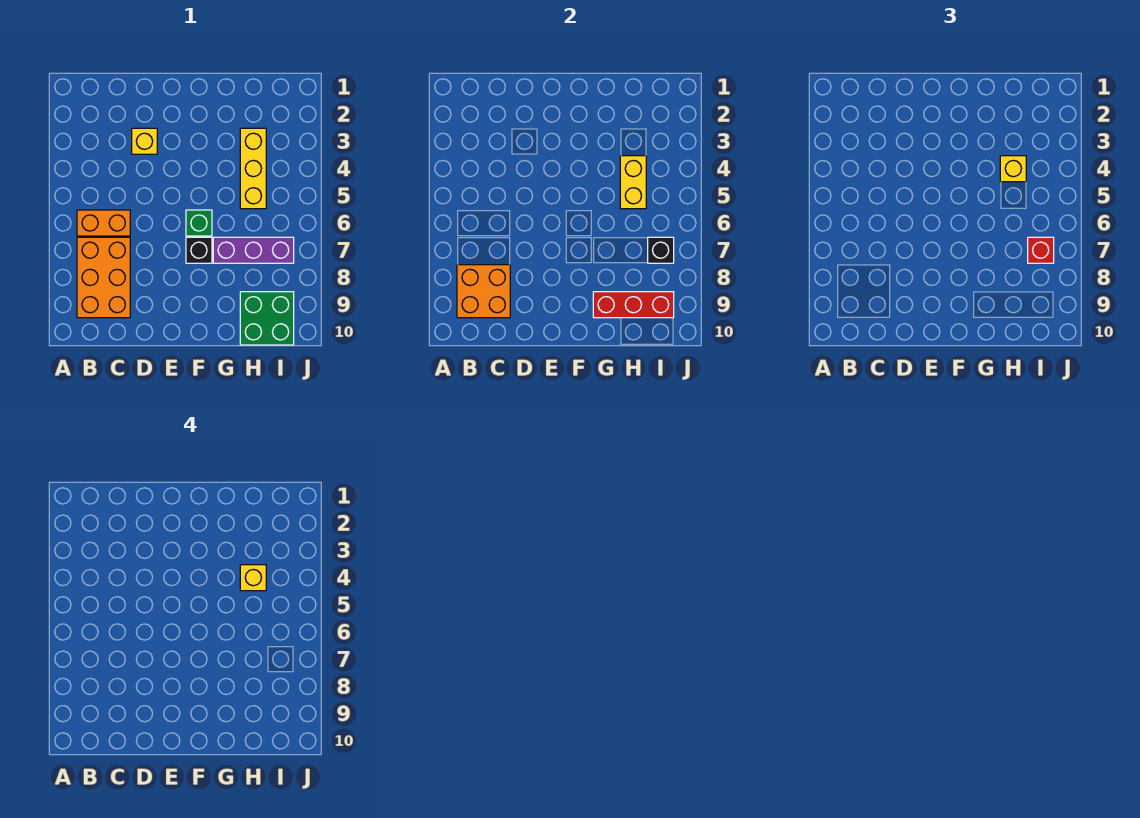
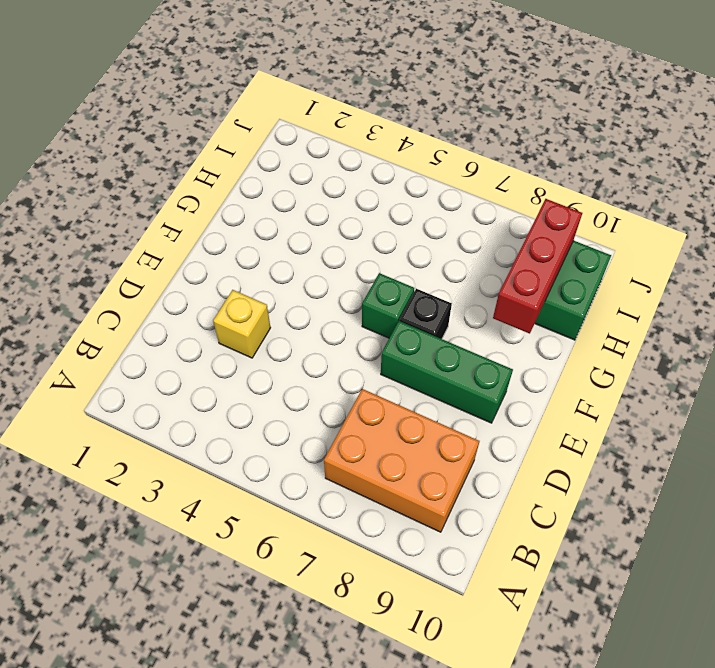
green 1x3 brick [381,321,513,423] -> none
none -> orange 1x2 brick [77,210,130,236]
none -> purple 1x3 brick [213,237,294,263]
none -> yellow 1x3 brick [240,128,266,209]

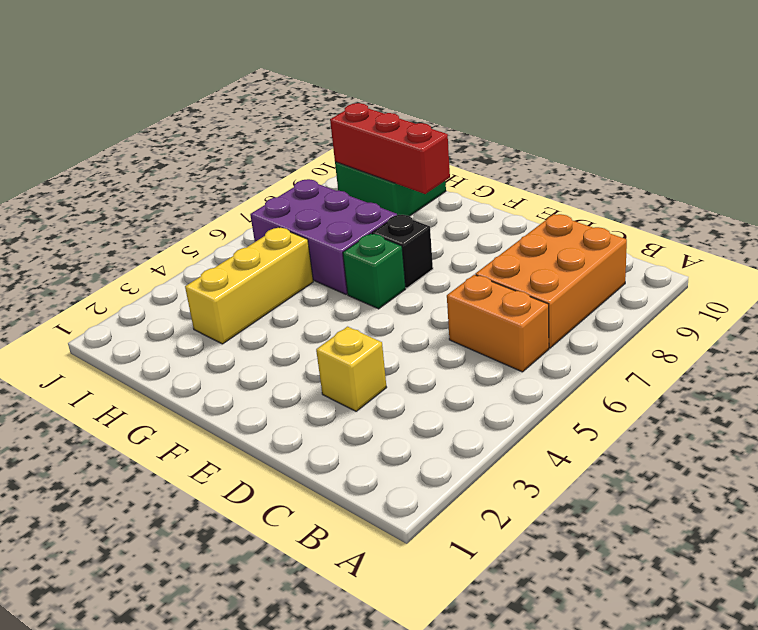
purple 2x3 brick [250,179,397,294] -> purple 1x3 brick [213,237,294,263]
none -> orange 2x2 brick [457,265,510,318]
none -> yellow 1x2 brick [620,156,646,209]
none -> black 1x1 brick [648,237,674,263]

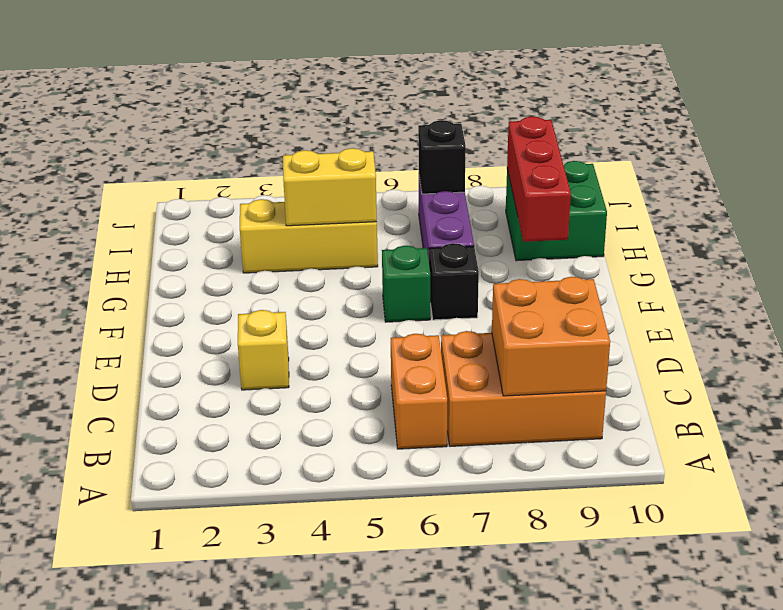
none -> yellow 1x1 brick [1000,156,1026,182]
none -> red 1x1 brick [1028,237,1054,263]
none -> yellow 1x1 brick [240,565,266,591]

